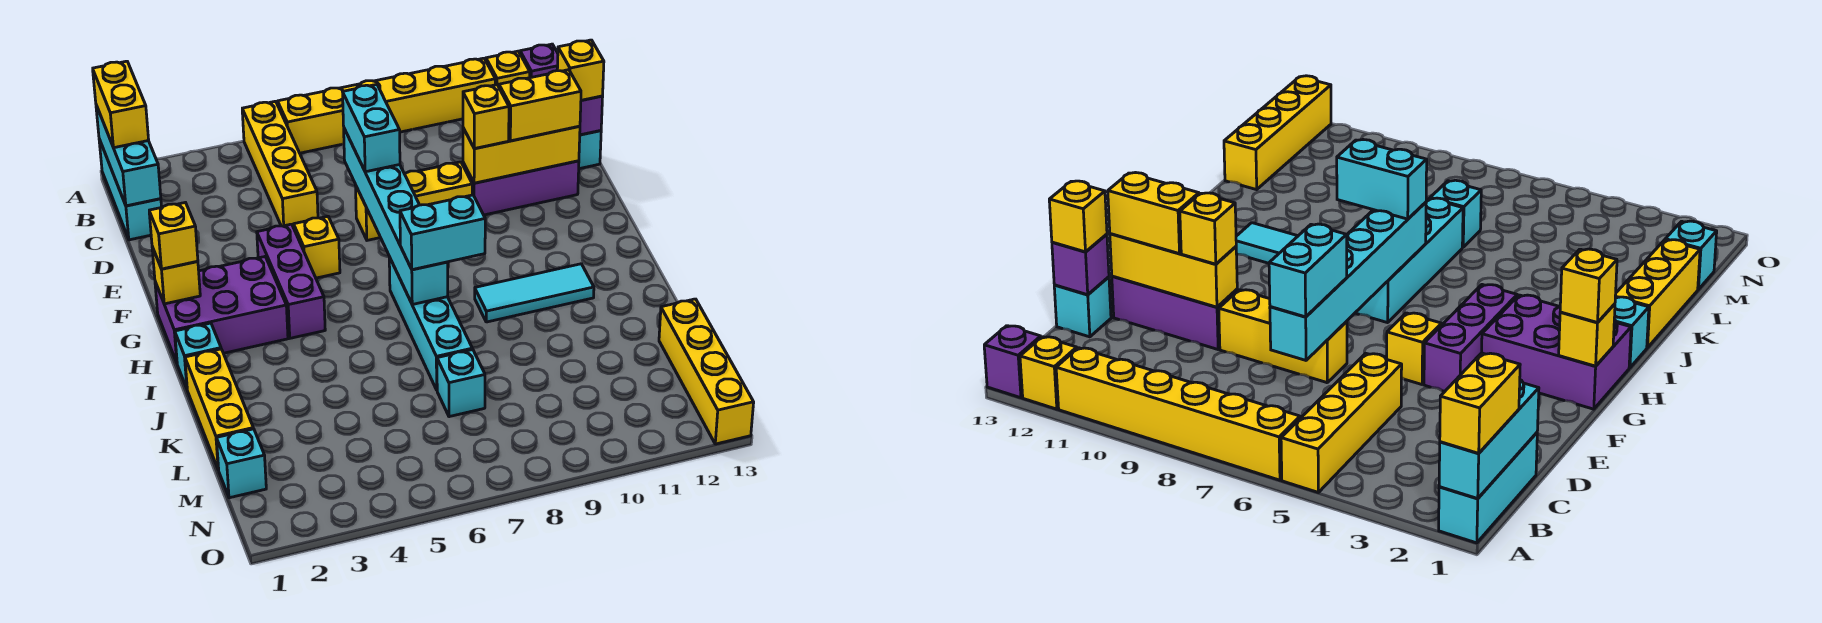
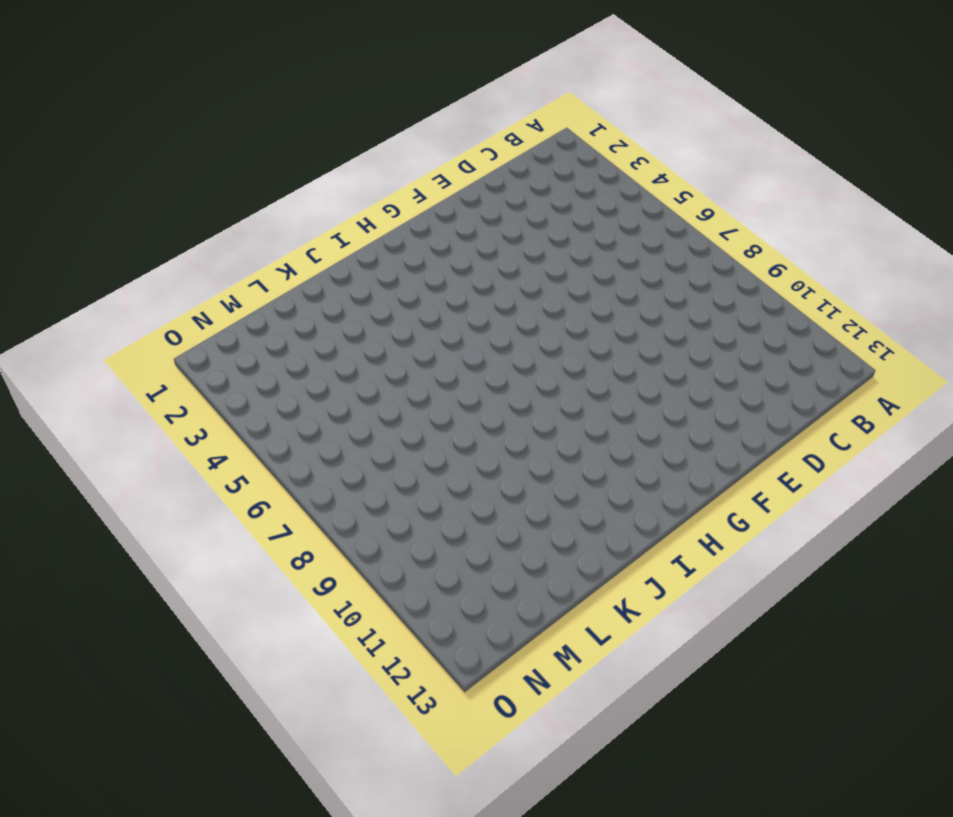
none -> cyan 1x3 brick [99,139,162,240]
none -> yellow 1x4 brick [242,101,318,228]
none -> yellow 1x6 brick [278,58,495,153]
none -> yellow 1x1 brick [486,51,530,87]

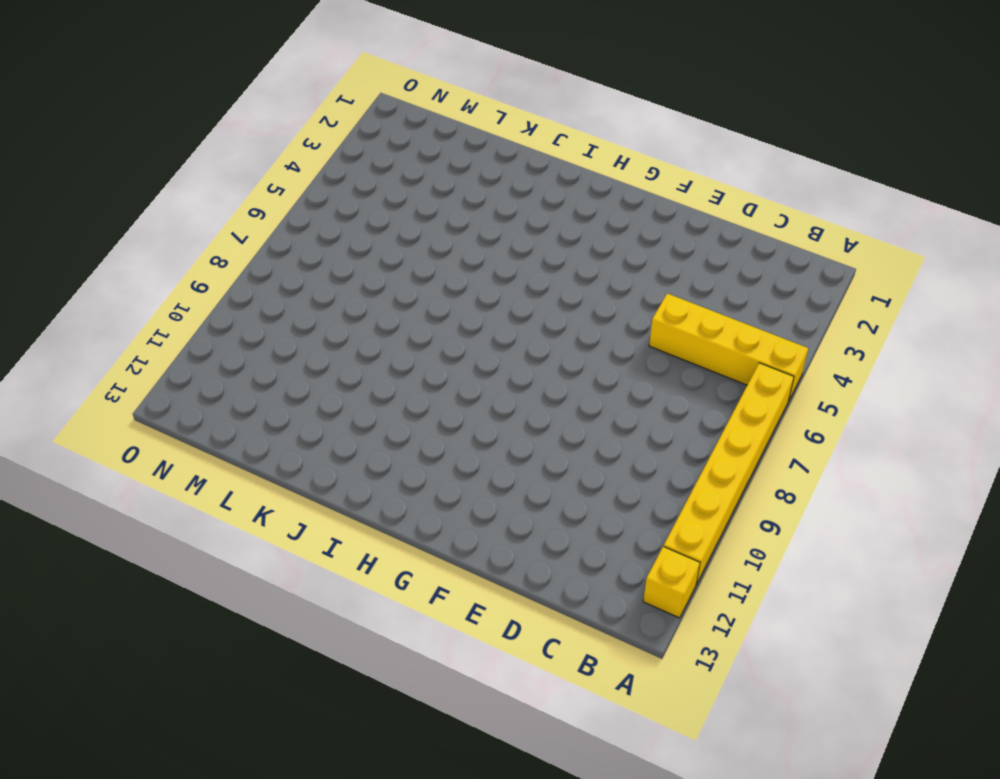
none -> cyan 1x3 brick [99,139,162,240]
none -> purple 1x1 brick [520,44,558,78]
none -> cyan 1x1 brick [579,131,601,169]
none -> yellow 1x3 brick [356,162,472,240]

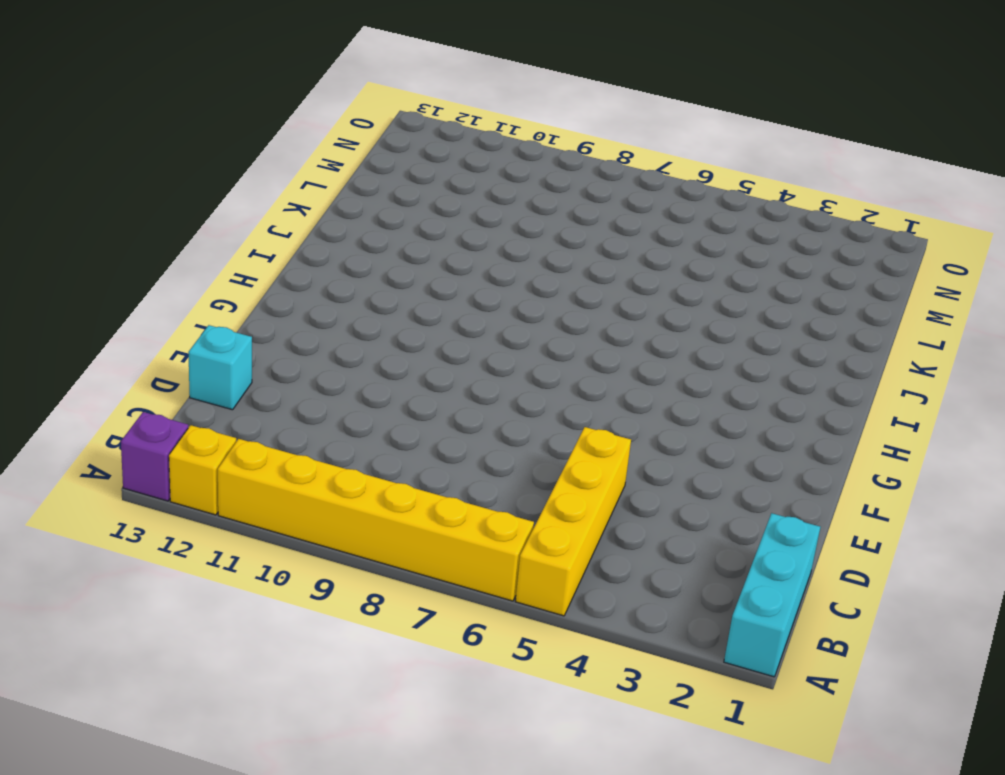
none -> yellow 1x3 brick [356,162,472,240]
none -> purple 1x3 brick [463,161,579,215]
none -> purple 1x3 brick [257,224,325,338]
none -> yellow 1x1 brick [294,216,340,278]

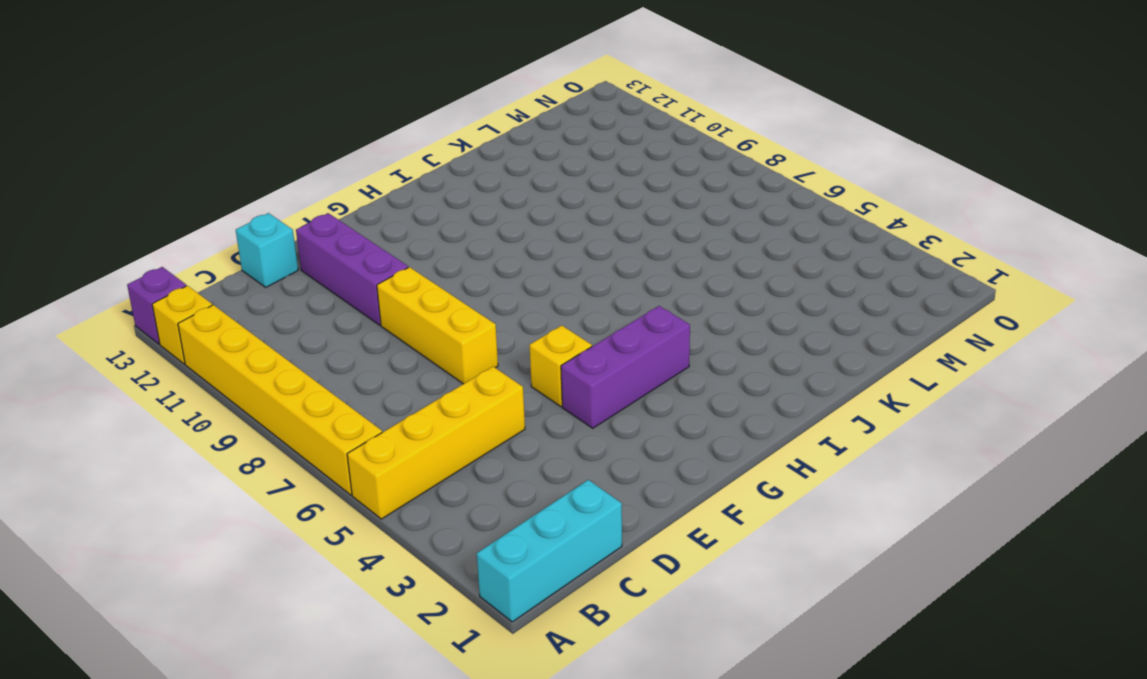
none -> purple 2x3 brick [155,257,288,362]
none -> cyan 1x4 brick [389,257,472,390]
none -> cyan 1x1 brick [175,323,221,388]
none -> cyan 1x3 tile [475,264,594,322]

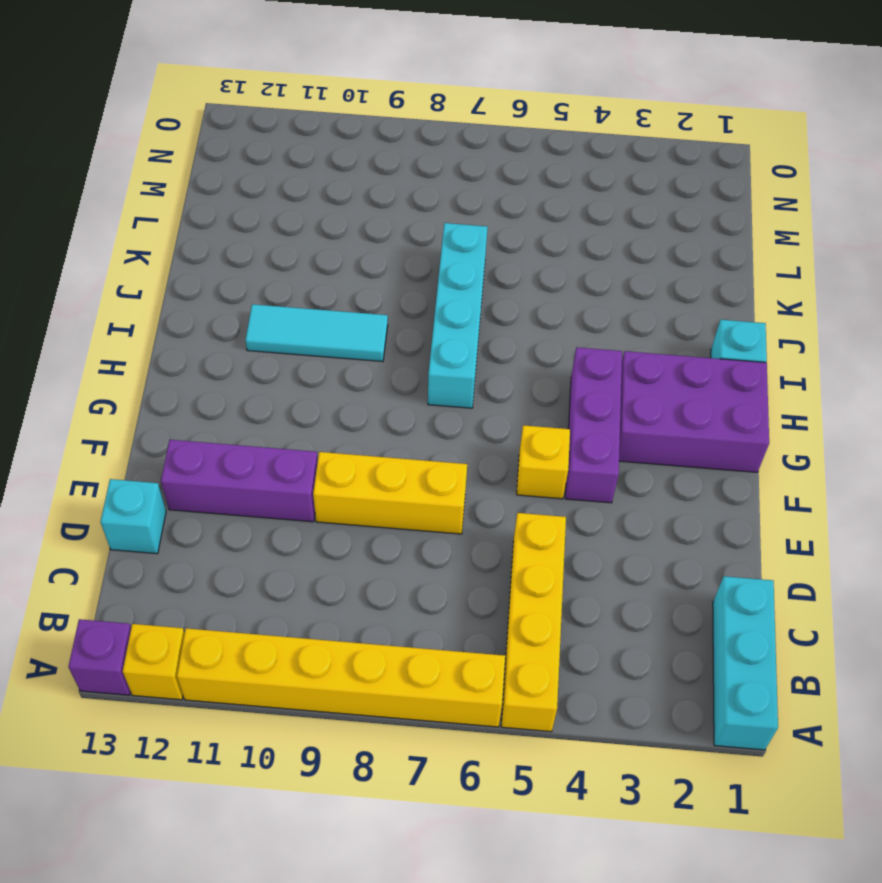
none -> yellow 1x3 brick [185,349,253,470]
none -> cyan 1x1 brick [437,350,485,417]
none -> yellow 1x4 brick [659,299,754,444]
none -> cyan 1x1 brick [217,429,266,498]

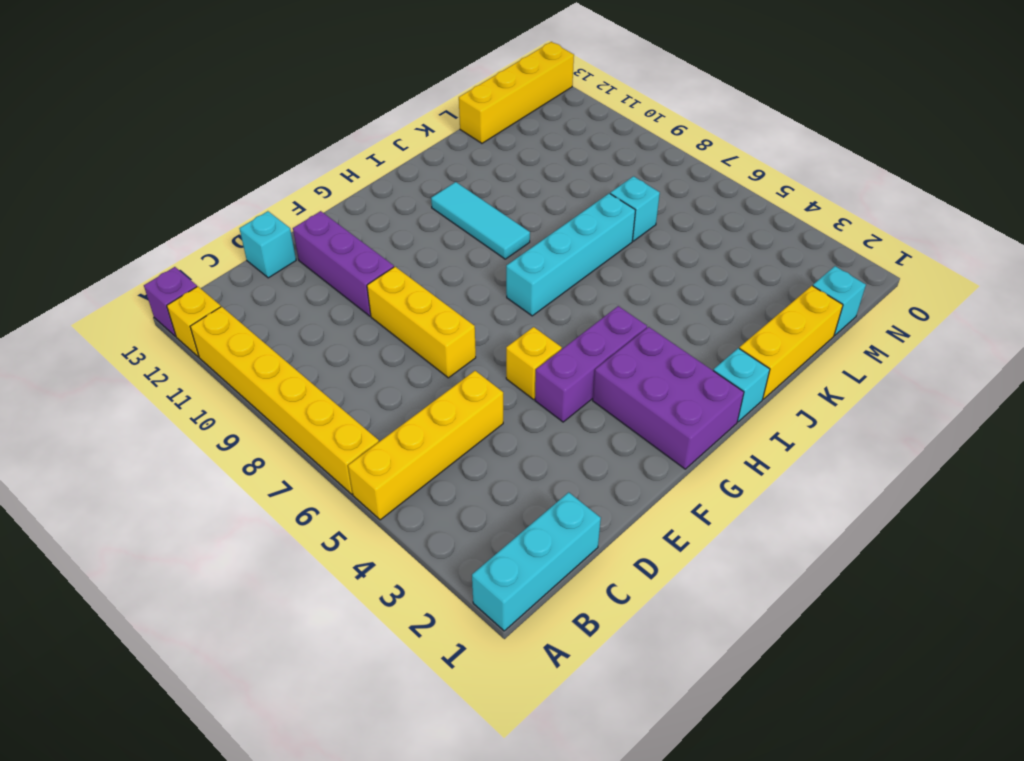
none -> cyan 1x3 brick [96,105,161,206]
none -> cyan 1x6 brick [344,129,448,304]
none -> purple 1x1 brick [580,96,603,135]
none -> yellow 1x3 brick [463,126,580,183]

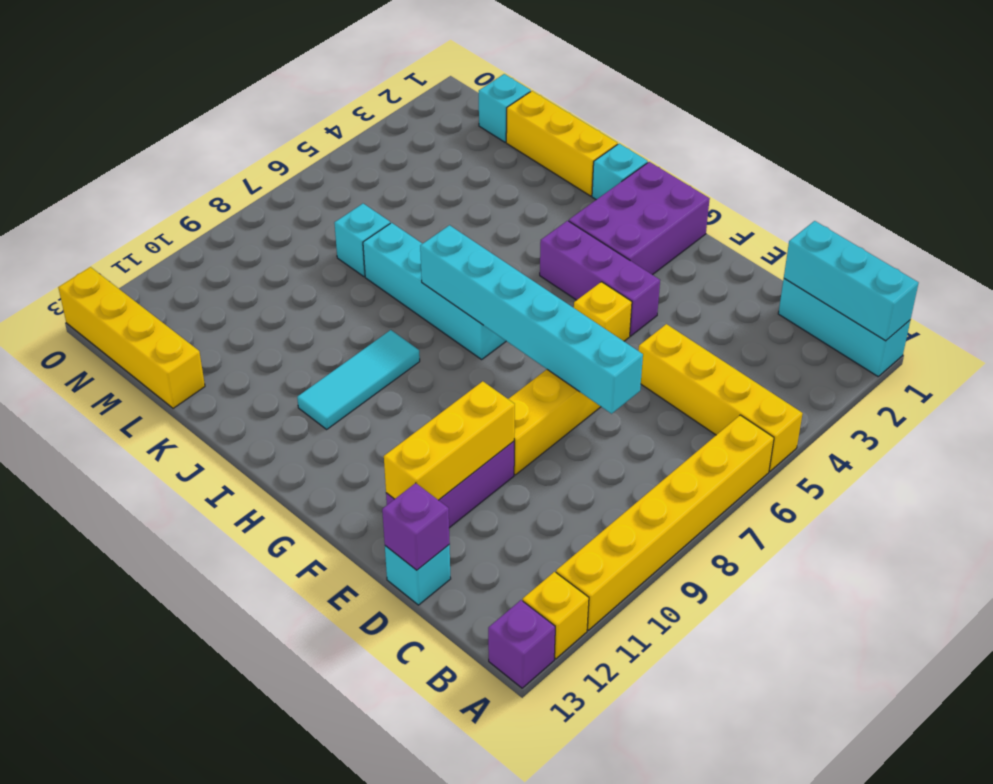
none -> yellow 1x1 brick [152,247,200,304]
none -> yellow 1x2 brick [93,61,149,148]
none -> cyan 1x2 brick [343,84,400,172]
none -> yellow 1x1 brick [557,40,604,100]

